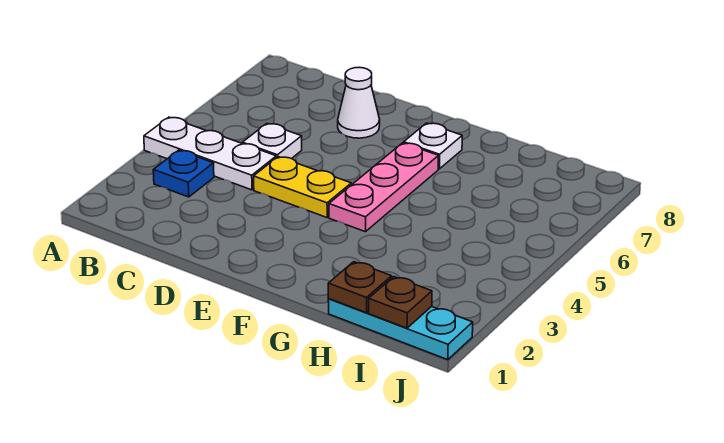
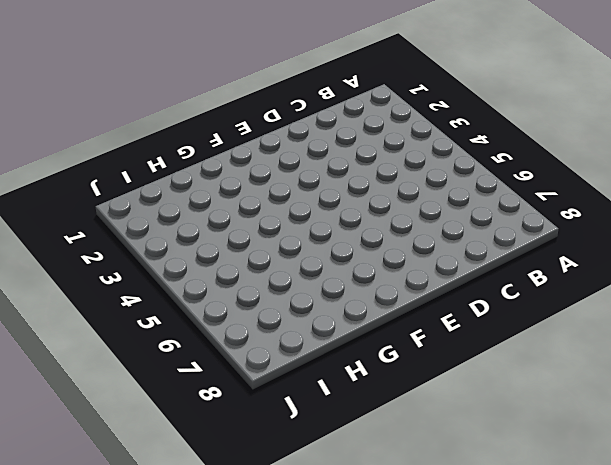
none -> white 1x3 plate [144,117,276,190]
none -> blue 1x1 plate [153,150,214,197]

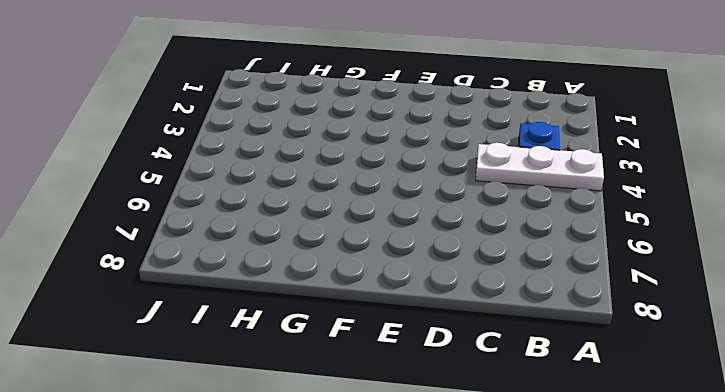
none -> white 1x1 plate [243,124,302,159]
none -> yellow 1x2 plate [254,157,351,217]

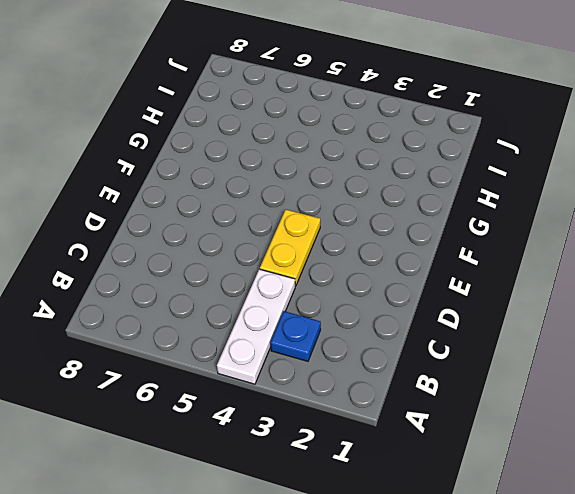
none -> white 1x1 plate [243,124,302,159]
none -> white 1x1 cone [338,67,380,138]

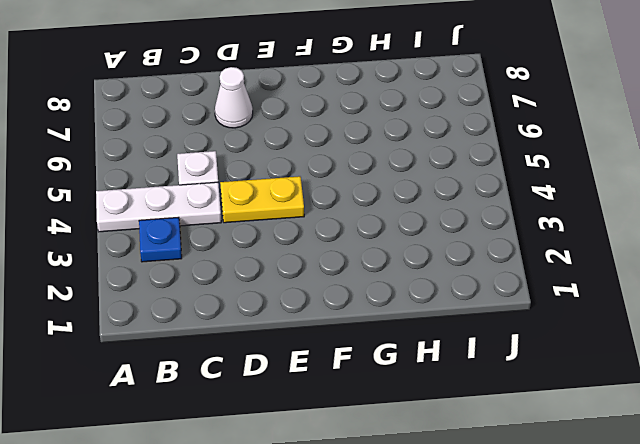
none -> pink 1x3 plate [329,143,439,232]
none -> white 1x1 plate [404,123,462,169]

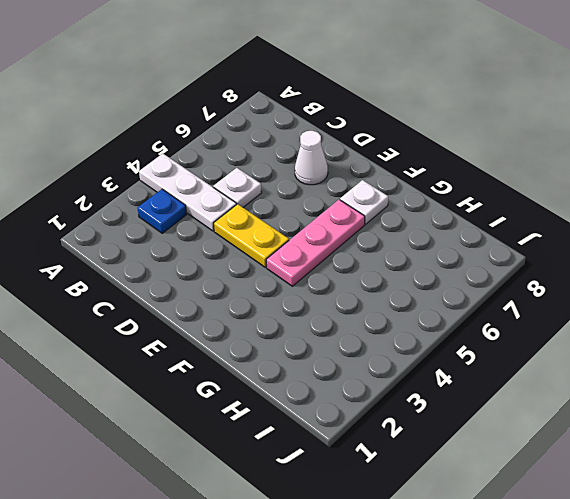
none -> cyan 1x3 plate [328,299,473,360]
none -> brown 1x1 plate [328,262,392,313]

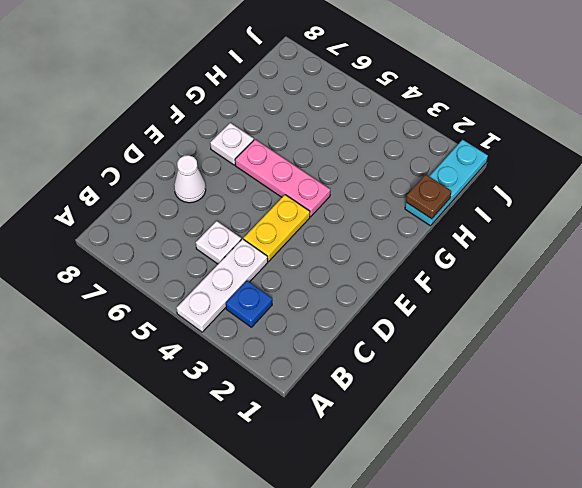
none -> brown 1x1 plate [369,277,432,328]

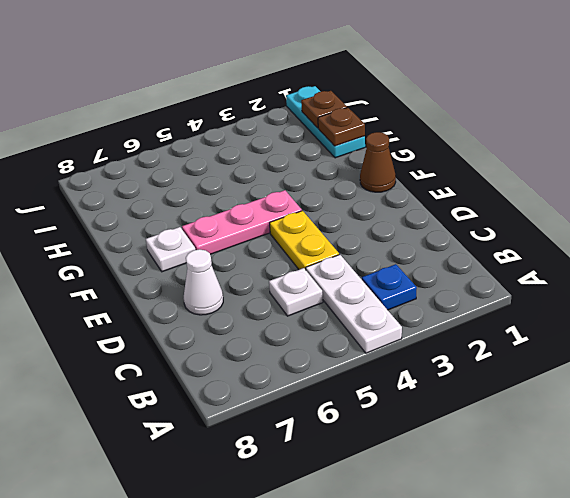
brown 1x1 cone [360,132,396,192] -> none

